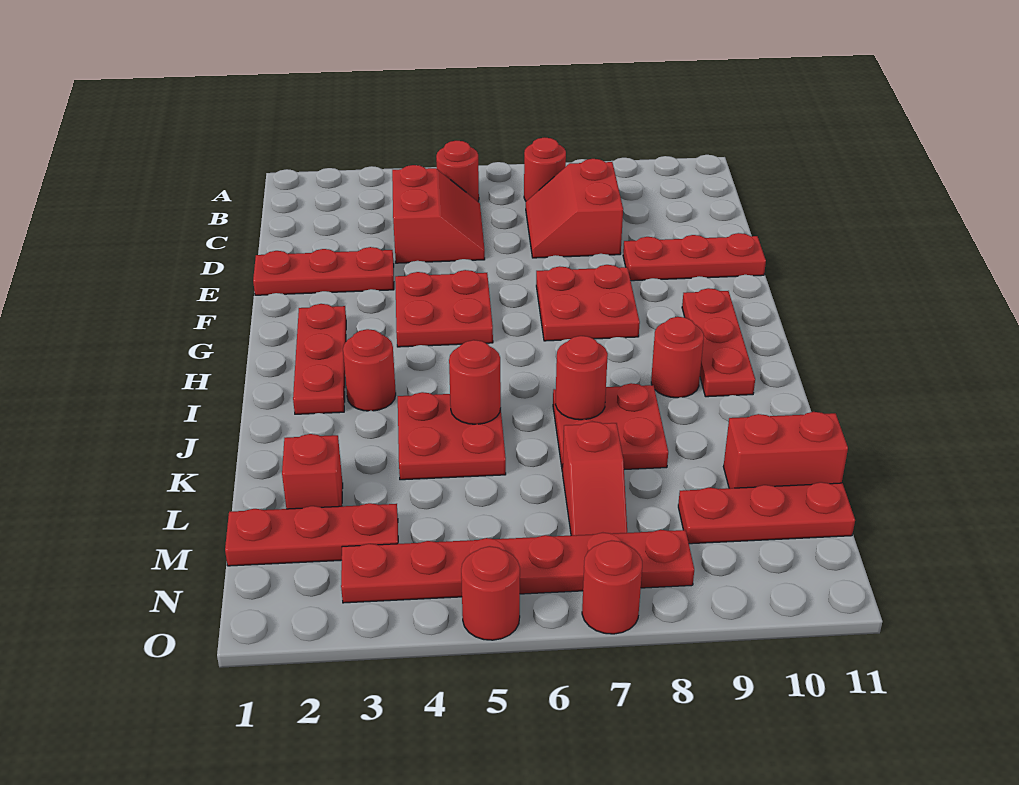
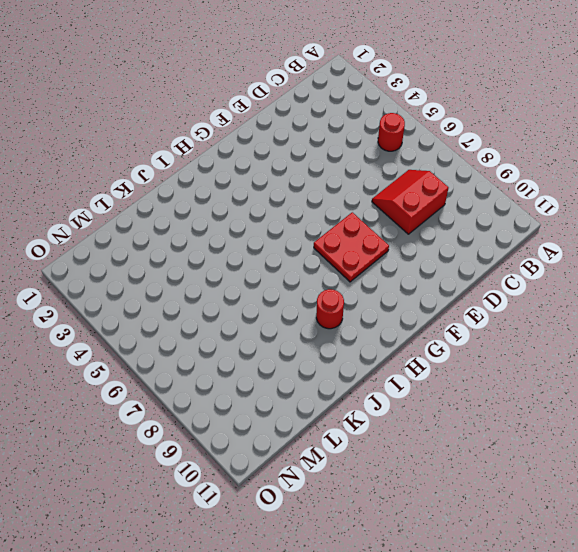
none -> red 1x1 round brick [524,137,566,201]
none -> red 2x2 slope [392,165,485,263]
none -> red 1x3 plate [253,247,394,295]

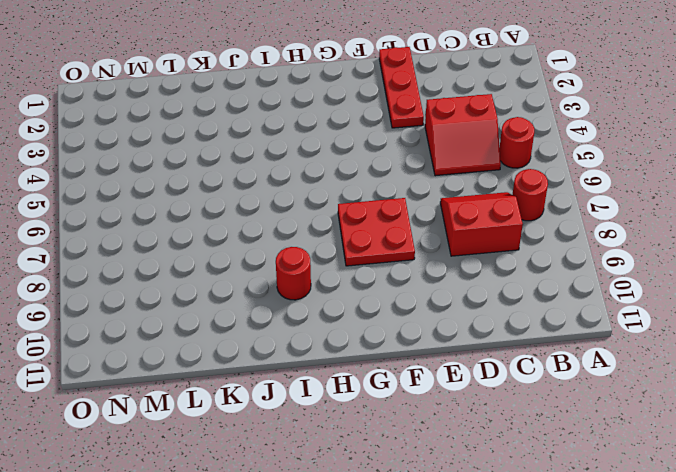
none -> red 1x3 plate [623,233,766,281]
none -> red 2x2 plate [395,270,493,347]
none -> red 1x3 plate [293,304,346,414]

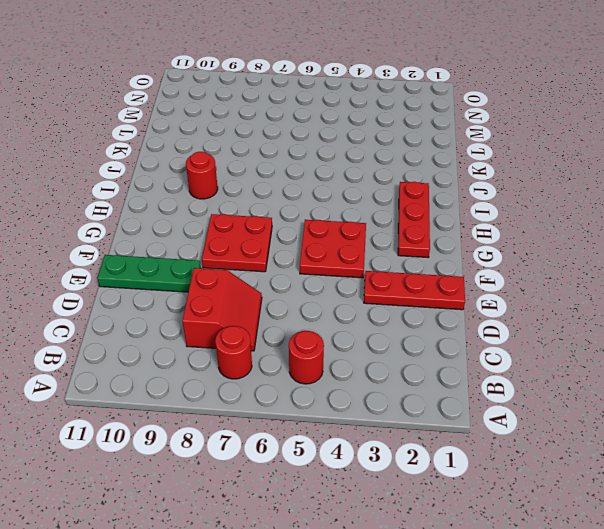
green 1x3 plate [98,255,201,292] -> red 1x3 plate [623,233,766,281]
none -> red 2x2 slope [392,165,485,263]
none -> red 1x3 plate [682,288,755,397]
none -> red 1x1 round brick [343,329,396,411]

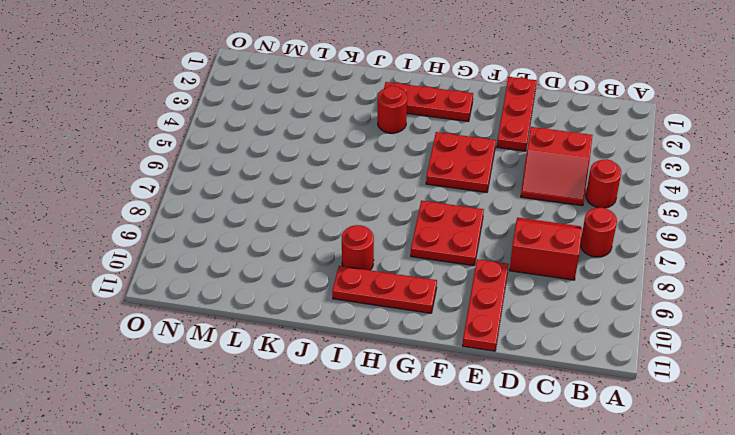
none -> red 2x2 plate [398,392,506,480]
none -> red 2x2 plate [553,383,668,472]
none -> red 1x1 brick [282,434,343,509]

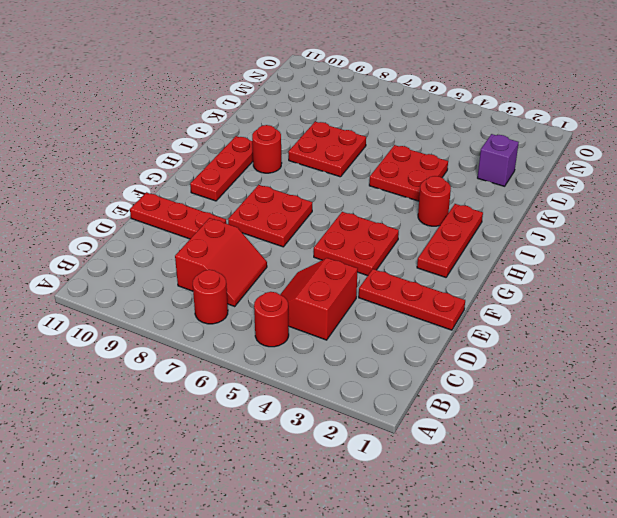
purple 1x1 brick [478,134,519,186] -> red 1x1 brick [282,434,343,509]
none -> red 1x2 slope [563,422,627,535]
none -> red 1x2 brick [723,412,848,488]
none -> red 1x3 plate [225,503,398,566]

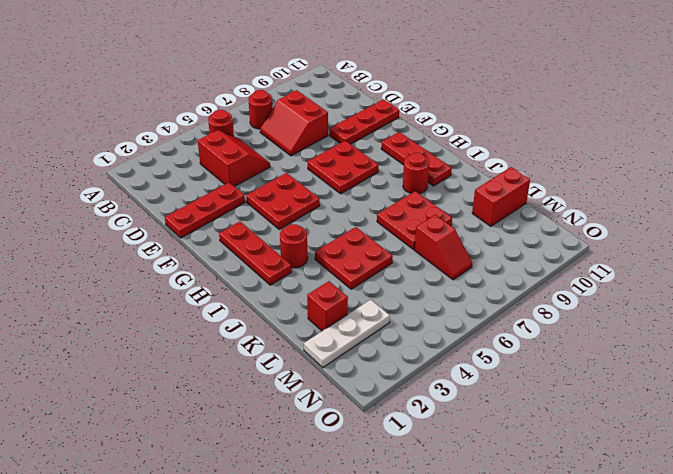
white 1x3 plate [304,300,390,368] -> red 1x3 plate [225,503,398,566]
none -> red 1x3 plate [678,482,855,544]
none -> red 1x6 plate [341,530,694,603]
none -> red 1x1 round brick [461,546,520,640]

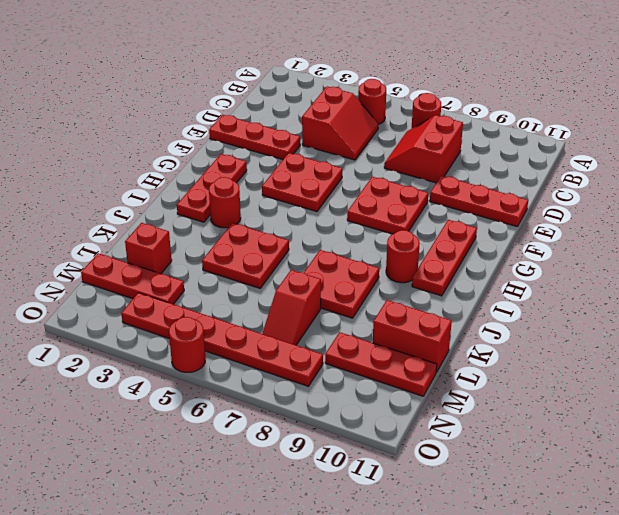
none -> red 1x1 round brick [582,541,642,634]
none -> red 1x1 round brick [449,340,501,424]
none -> red 1x1 round brick [555,336,608,420]

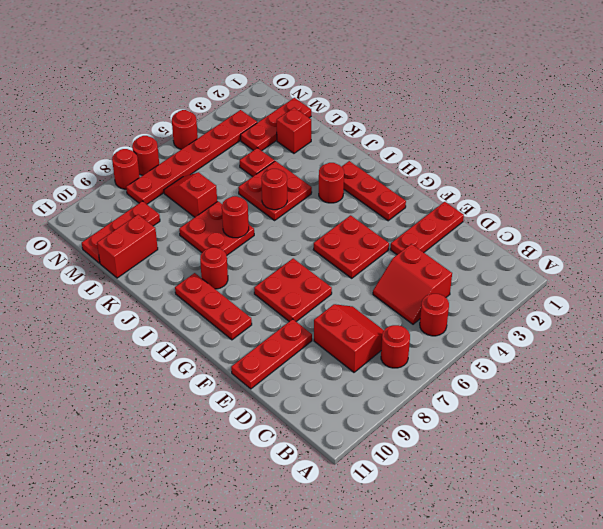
red 1x1 plate [240,148,275,177] -> none
red 1x1 round brick [112,149,140,189] -> none

